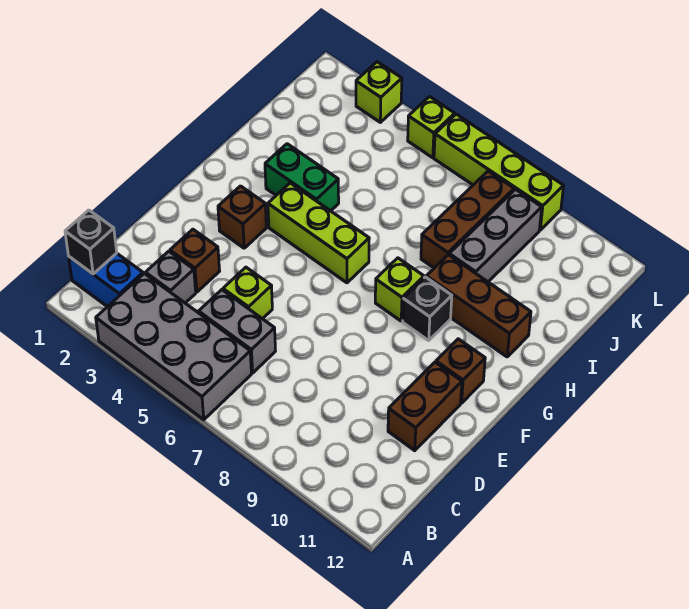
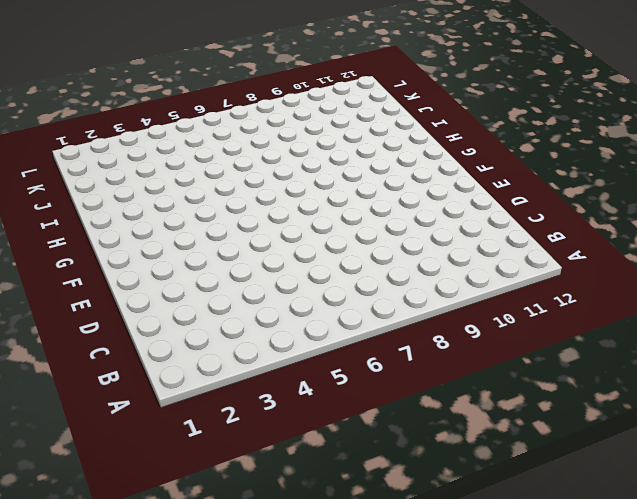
none -> grey 2x4 brick [96,273,251,420]
none -> blue 1x2 brick [69,253,143,307]
none -> grey 1x1 brick [146,251,196,303]

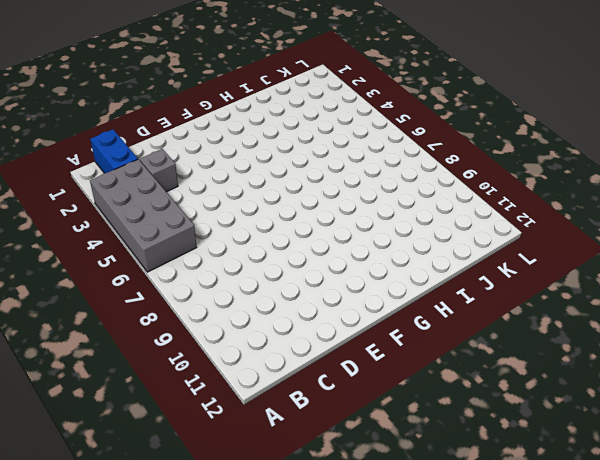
none -> grey 1x2 brick [199,290,275,373]
none -> brown 1x1 brick [170,229,220,292]
none -> lime 1x1 brick [223,267,272,319]

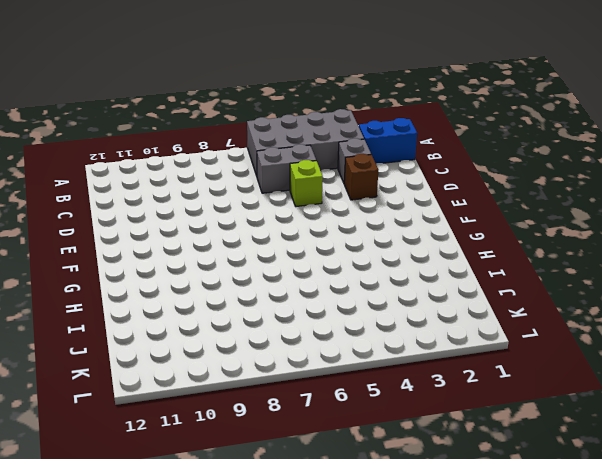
none -> brown 1x2 brick [388,362,462,451]
none -> brown 1x1 brick [218,186,266,248]
none -> brown 1x1 brick [436,339,485,403]

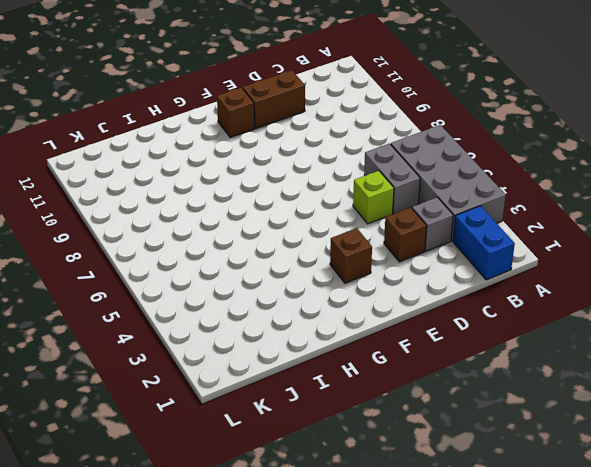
none -> lime 1x3 brick [268,183,369,283]
none -> lime 1x1 brick [375,258,424,321]
none -> black 1x1 brick [403,277,452,340]

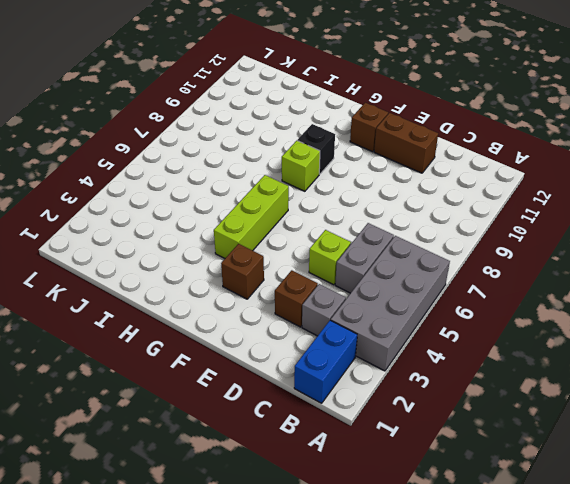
none -> green 1x2 brick [265,144,339,211]
none -> brown 1x3 brick [426,255,531,357]
none -> brown 1x3 brick [421,171,514,268]

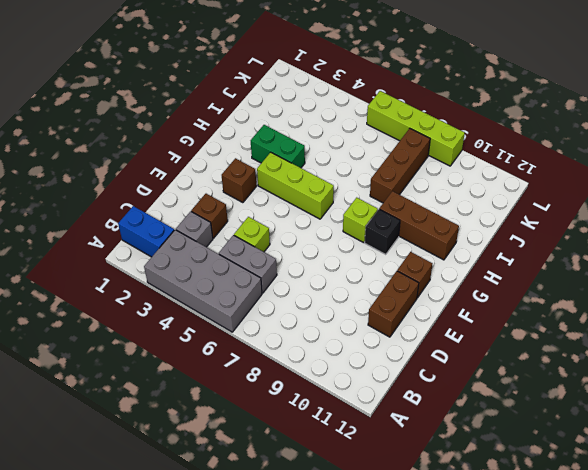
none -> grey 1x3 brick [449,189,542,282]
none -> lime 1x1 brick [356,62,402,122]
none -> lime 1x1 brick [408,97,455,158]

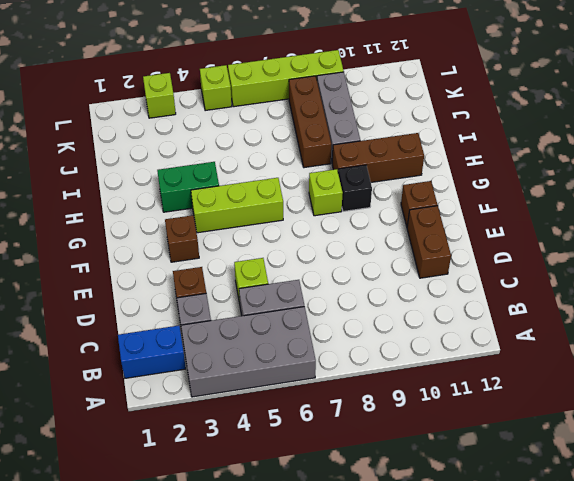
none -> black 1x1 brick [65,210,117,274]

